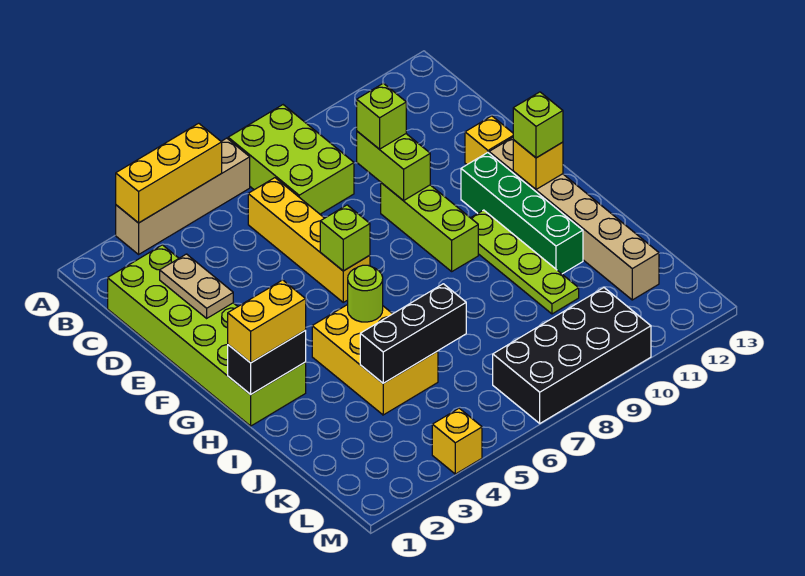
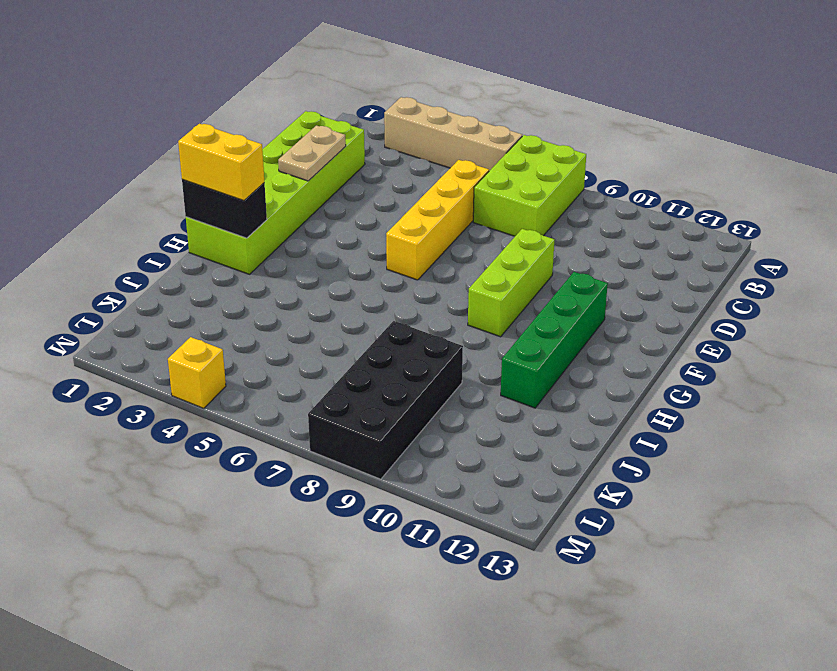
black 2x4 brick [308,321,463,479] -> black 2x4 brick turned to [493,288,651,423]
none -> yellow 1x1 brick [465,116,513,164]
none -> tan 1x6 brick [489,138,659,300]
none -> lime 1x4 plate [471,210,579,314]

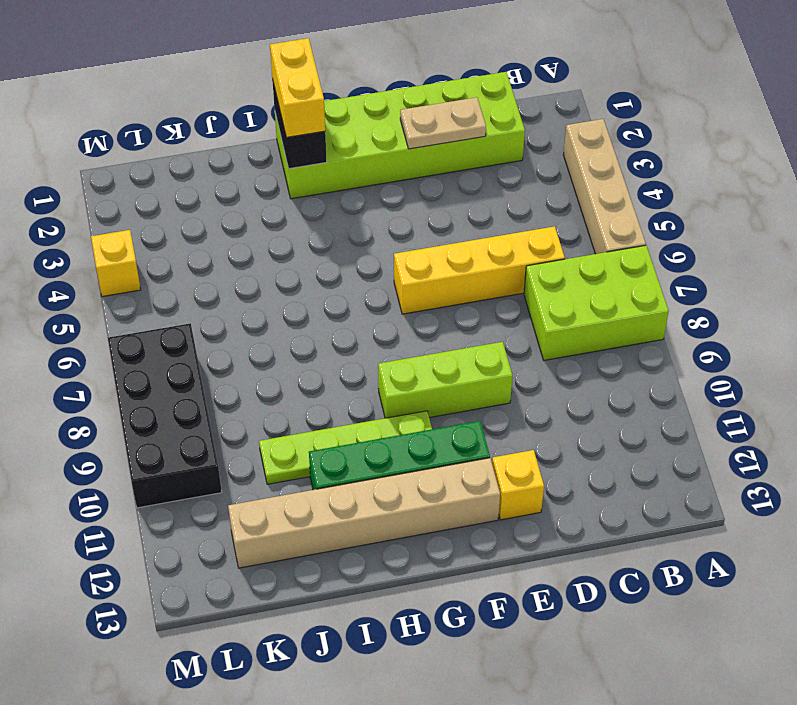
none -> yellow 2x3 brick [312,305,438,415]
none -> yellow 1x3 brick [116,123,222,223]
none -> lime 1x2 brick [357,131,430,201]

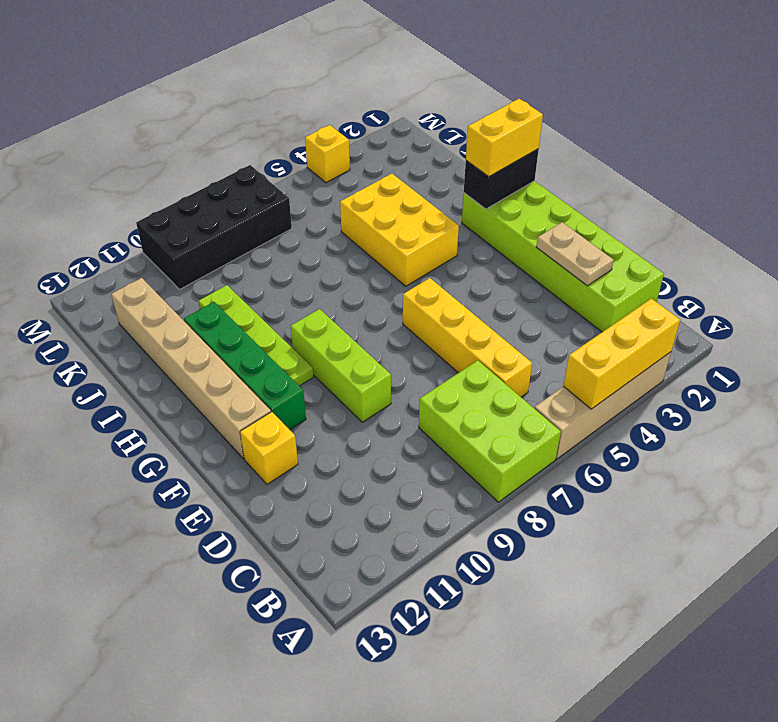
none -> lime 1x2 brick [357,131,430,201]
none -> lime 1x1 brick [320,205,370,271]
none -> yellow 1x1 brick [513,140,563,189]

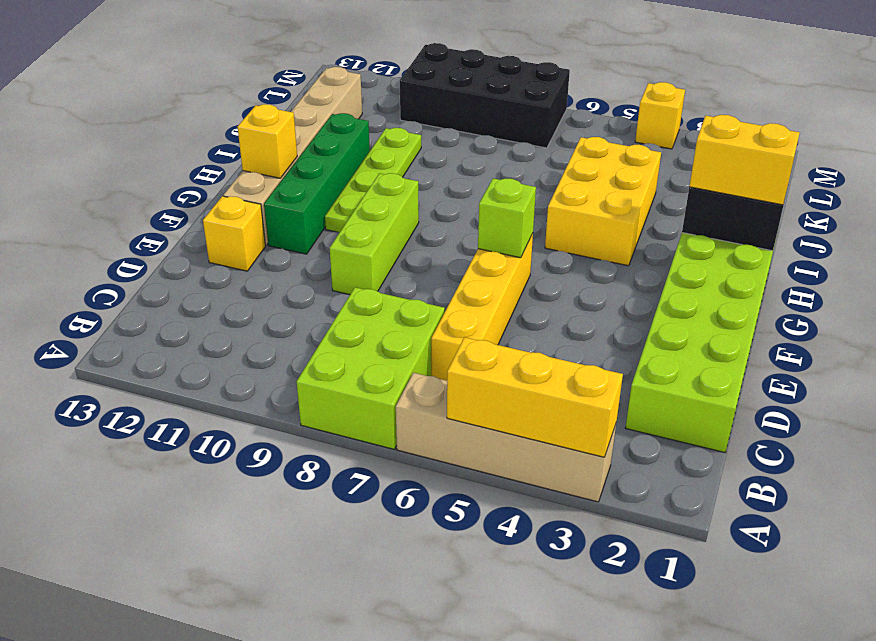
none -> tan 1x2 plate [160,254,233,318]
none -> lime 1x2 brick [357,131,430,201]
none -> lime 1x1 round brick [348,265,383,322]

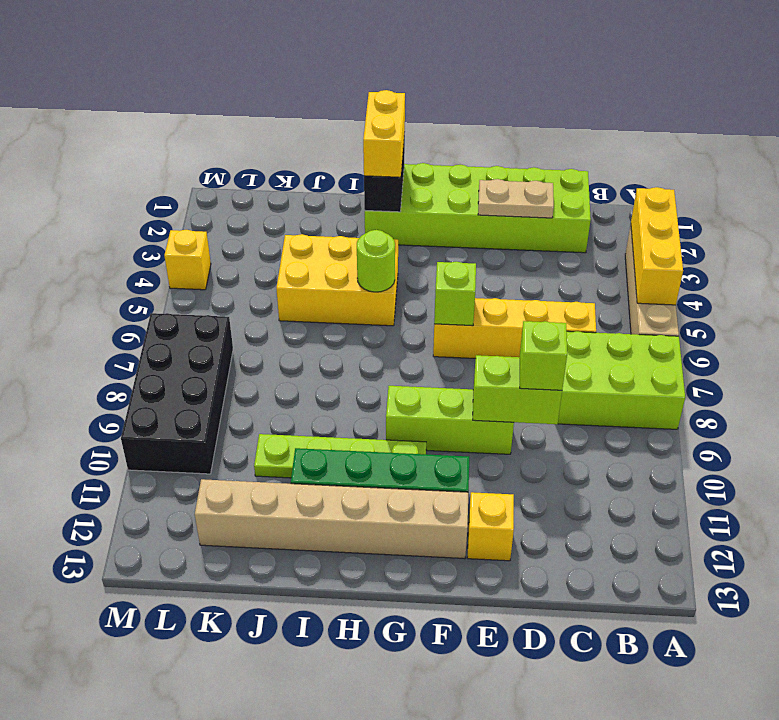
none -> yellow 1x1 brick [513,140,563,189]
none -> black 1x3 brick [360,284,466,383]
none -> lime 1x1 brick [513,92,563,158]

